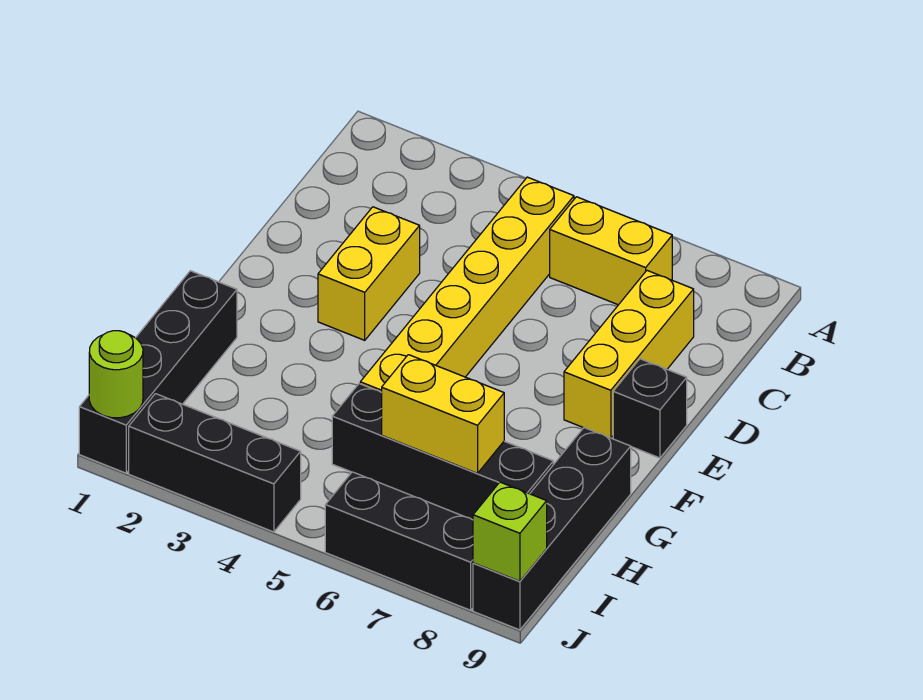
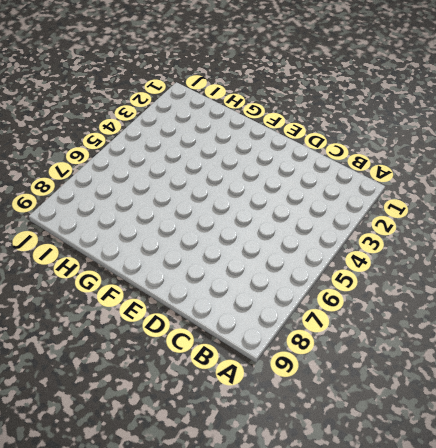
none -> yellow 1x6 brick [360,177,574,392]
none -> yellow 1x2 brick [550,197,672,305]
none -> yellow 1x3 brick [564,271,694,438]

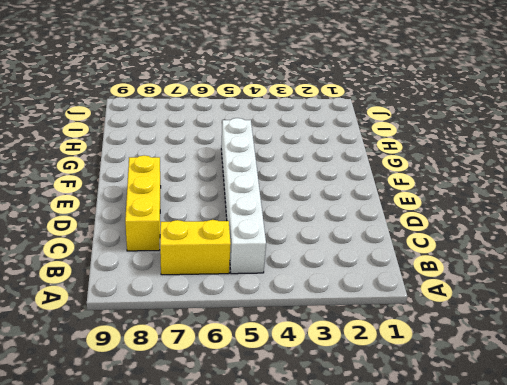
white 1x6 brick [221,118,266,274] -> yellow 1x6 brick [360,177,574,392]
none -> yellow 1x2 brick [318,207,420,340]
none -> black 1x1 brick [613,359,687,458]
none -> black 1x4 brick [79,271,237,473]

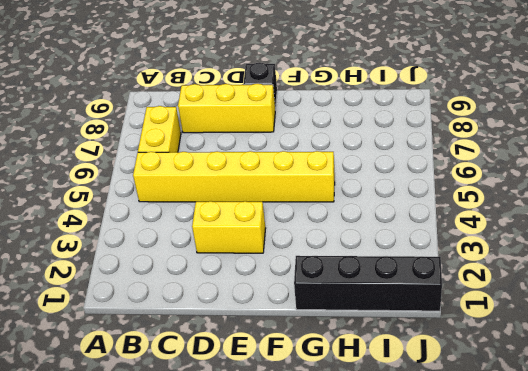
none -> black 1x4 brick [473,428,631,630]
none -> black 1x4 brick [332,384,553,520]
none -> black 1x3 brick [129,394,301,532]

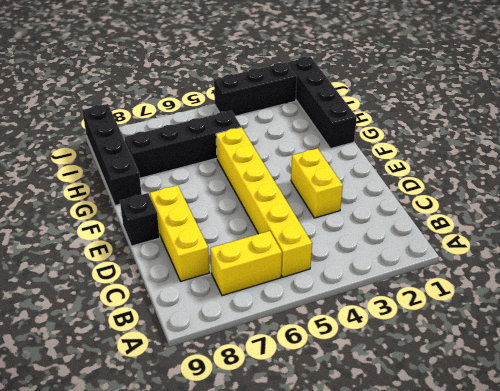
none -> black 1x3 brick [325,472,473,610]
none -> yellow 1x2 brick [381,355,504,473]
none -> lime 1x1 round brick [89,331,143,418]

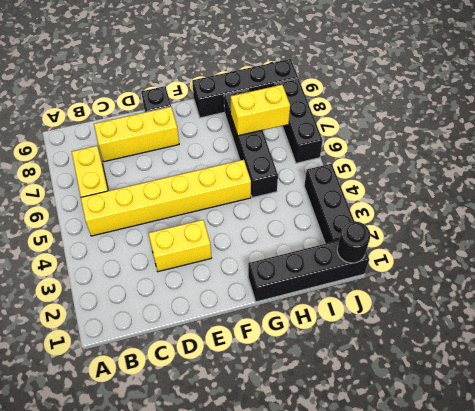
yellow 1x2 brick [231,85,290,136] -> yellow 1x2 brick turned to [381,355,504,473]
black 1x1 round brick [337,221,370,263] -> lime 1x1 round brick [89,331,143,418]
none -> lime 1x1 brick [473,482,547,581]

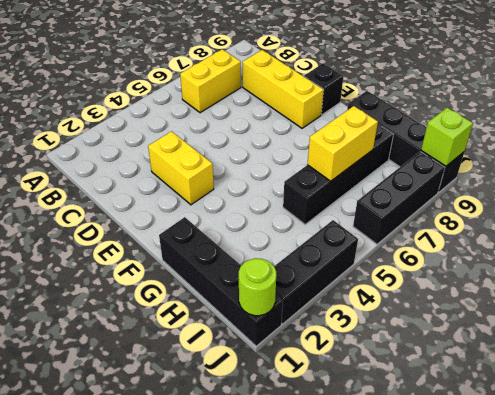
none -> yellow 1x6 brick [360,177,574,392]

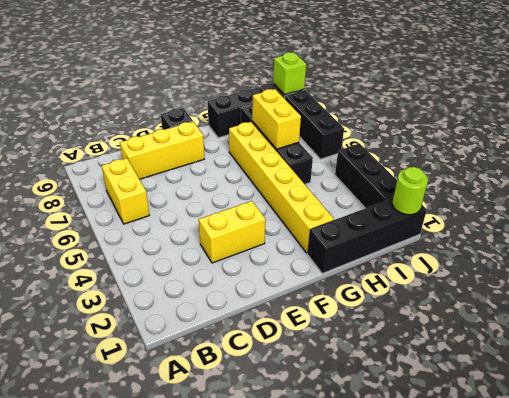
yellow 1x6 brick [229,122,334,253] -> yellow 1x6 brick turned to [360,177,574,392]

